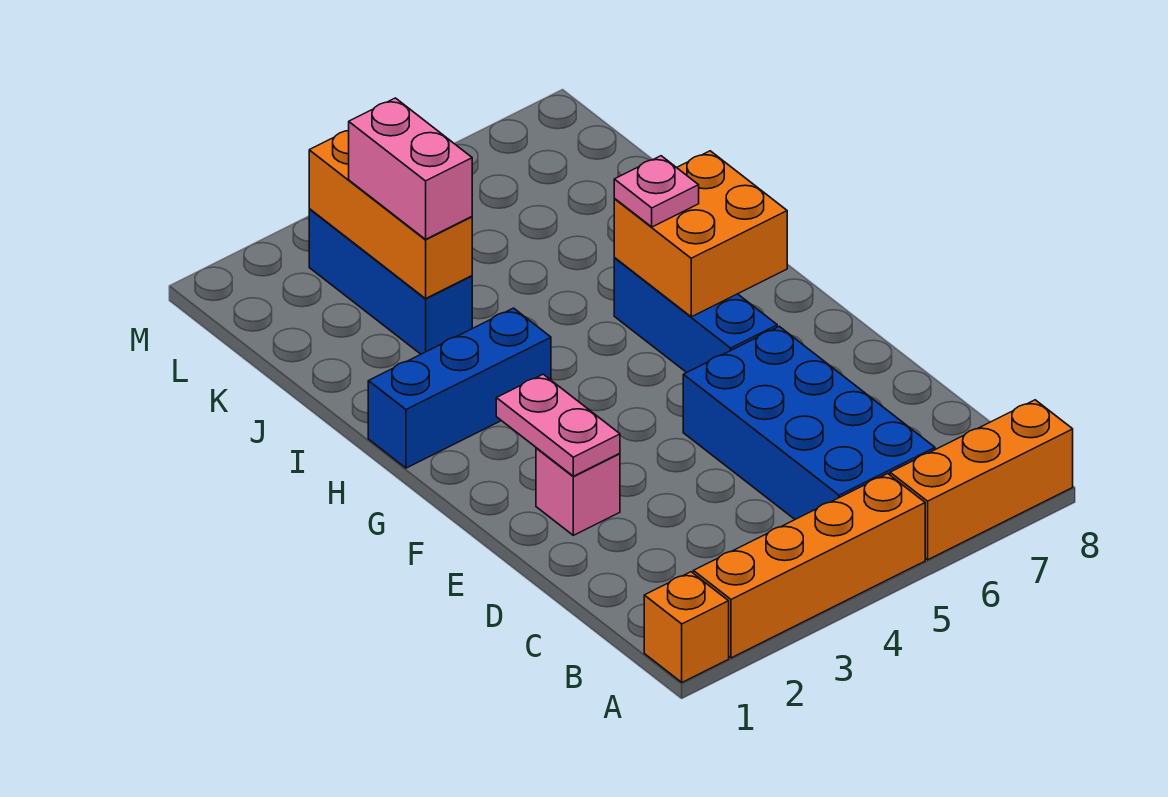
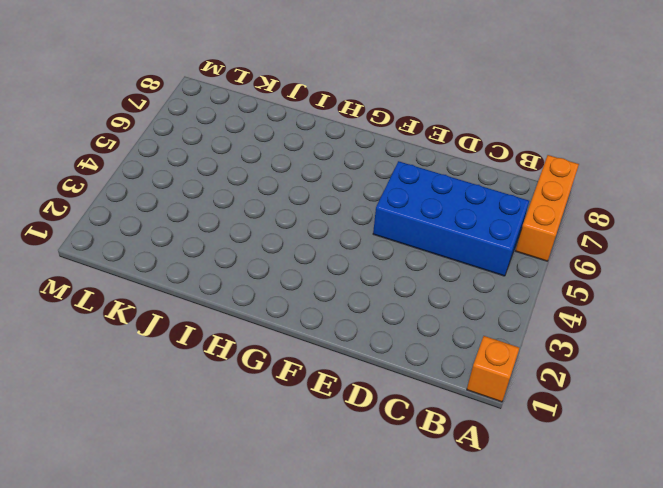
none -> orange 1x4 brick [693,474,925,658]
none -> pink 1x1 brick [536,448,620,535]
none -> blue 1x3 brick [614,258,777,373]

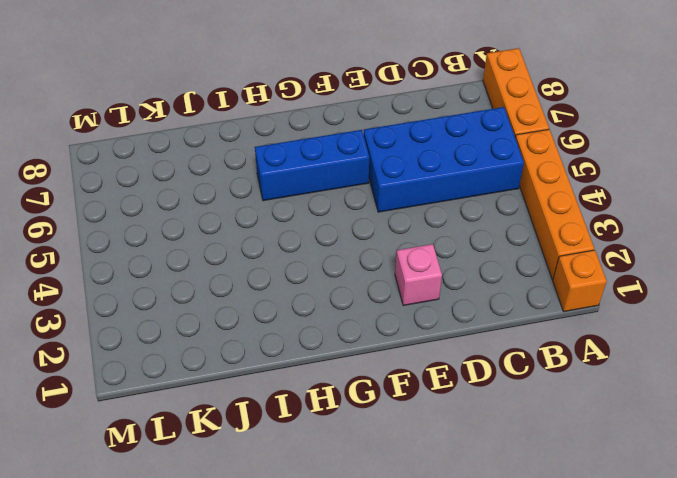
none -> blue 1x3 brick [368,308,551,468]
none -> blue 1x3 brick [309,209,472,354]
none -> pink 1x2 plate [496,374,620,476]

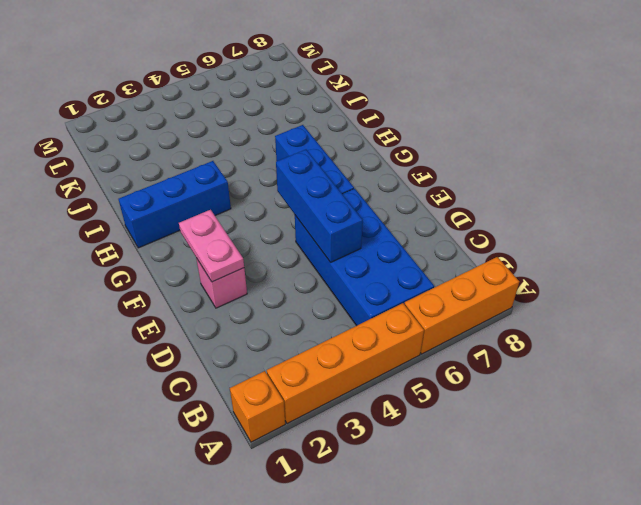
blue 1x3 brick [276,150,363,262] -> blue 1x3 brick moved to [309,209,472,354]
none -> orange 2x2 brick [614,151,787,317]
none -> orange 1x3 brick [309,131,472,299]
none -> pink 1x1 plate [614,156,699,227]

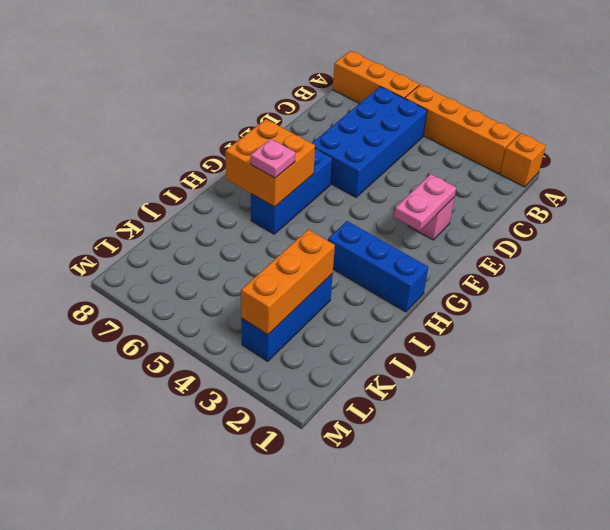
none -> pink 1x2 brick [348,98,472,239]

